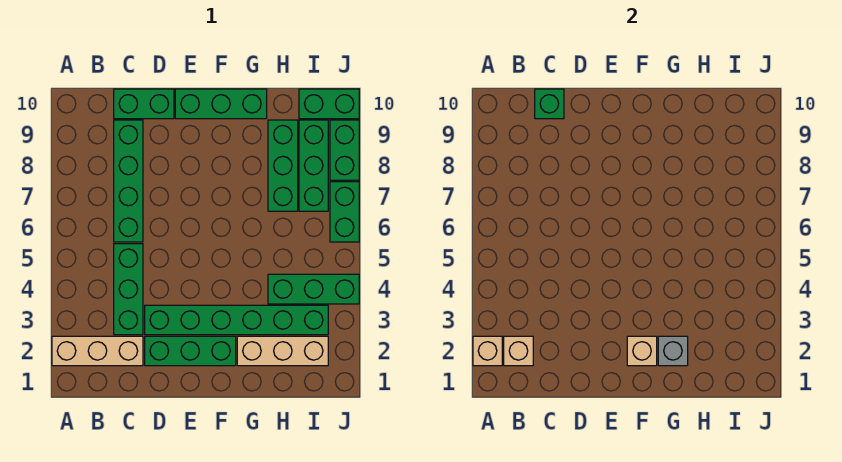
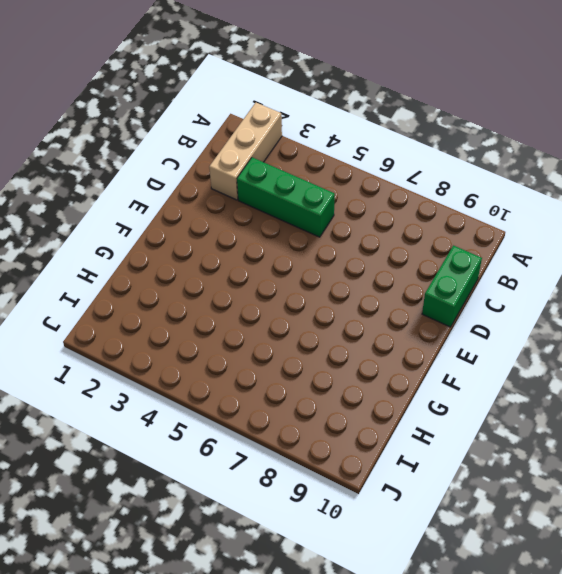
none -> green 1x4 brick [114,120,143,242]
none -> green 1x3 brick [145,336,236,366]
none -> green 1x6 brick [145,305,328,335]

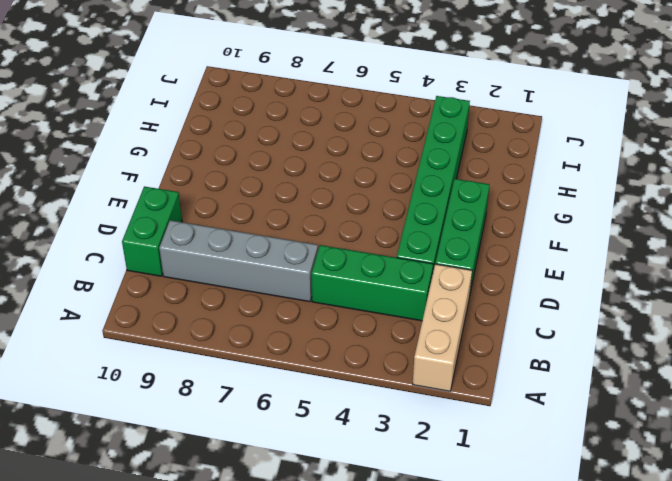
grey 1x4 brick [159,220,318,302] -> green 1x4 brick [114,120,143,242]
none -> green 1x3 brick [175,89,267,119]
none -> tan 1x3 brick [237,336,328,366]
none -> green 1x3 brick [268,274,359,304]

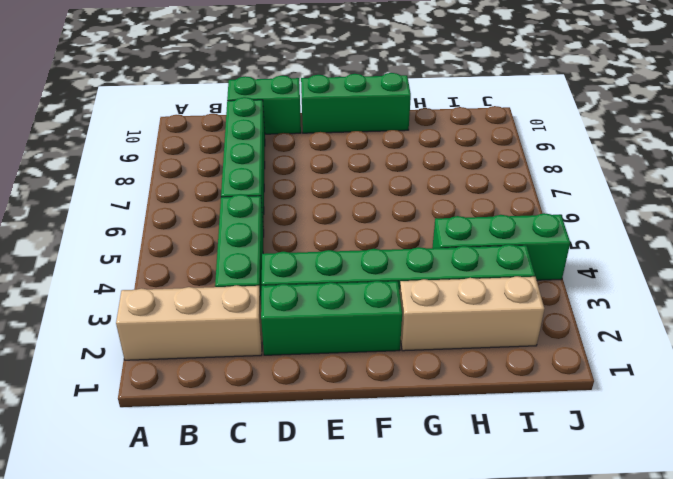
none -> green 1x3 brick [268,120,298,211]
none -> green 1x3 brick [299,120,328,211]
none -> green 1x2 brick [299,89,359,119]

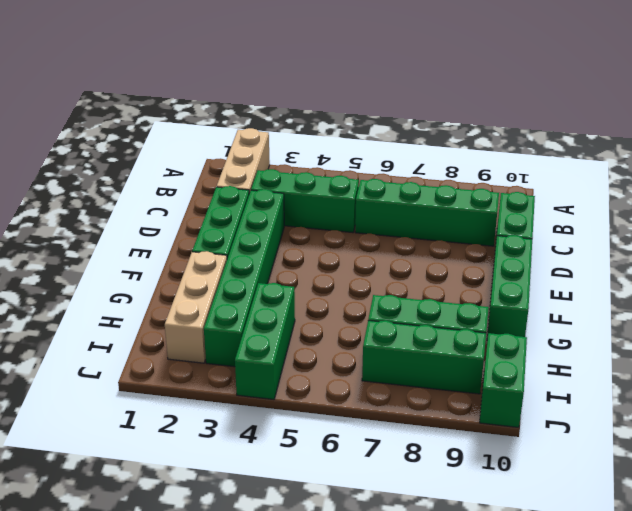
none -> green 1x2 brick [330,182,359,242]
none -> green 1x2 brick [330,120,359,180]
none -> tan 1x1 brick [473,336,502,366]

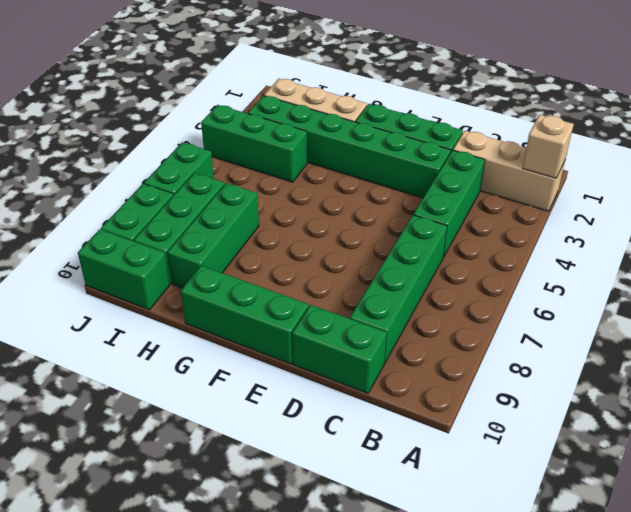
none -> tan 1x1 brick [504,336,533,366]
none -> green 1x1 brick [535,89,564,119]
none -> tan 1x1 brick [627,336,657,366]

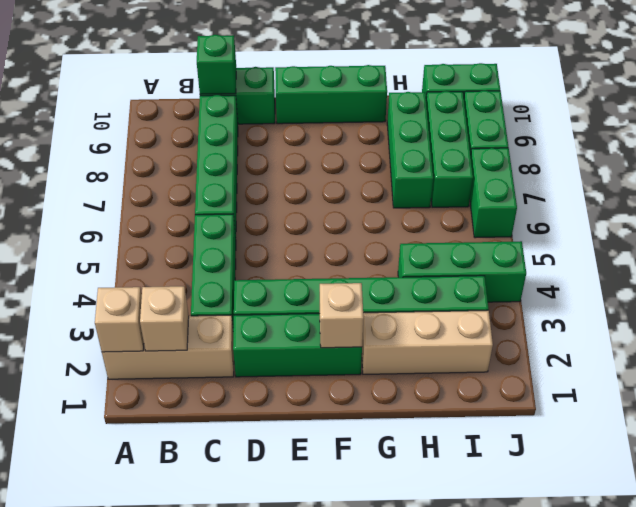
none -> grey 1x1 brick [658,336,688,366]

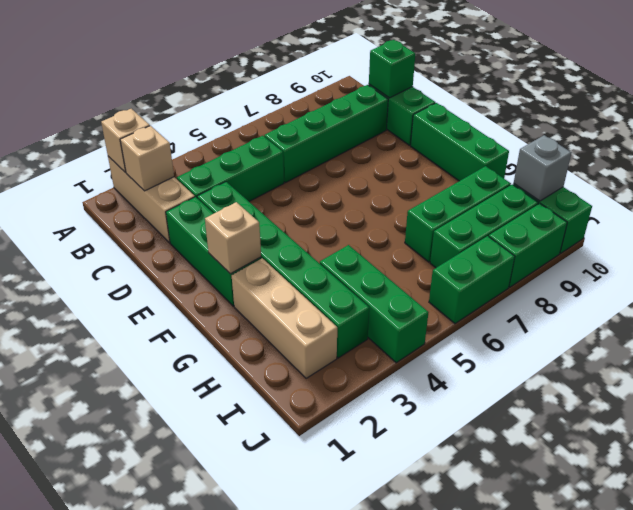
grey 1x1 brick [514,135,571,201] -> grey 1x1 brick moved to [658,336,688,366]

